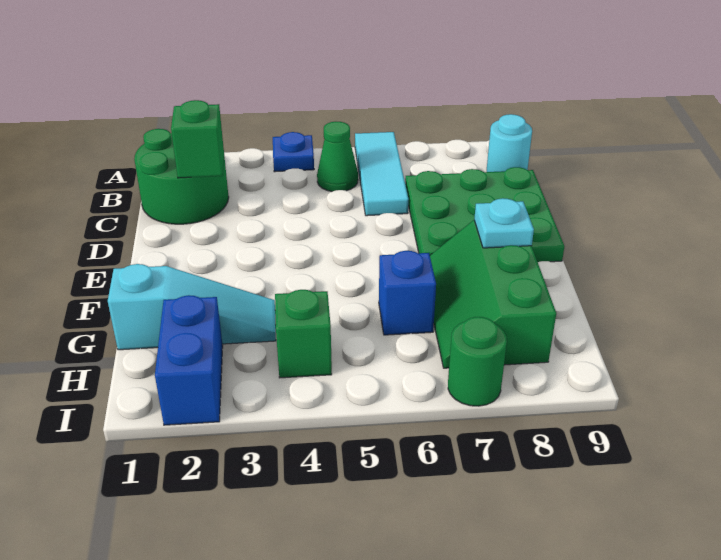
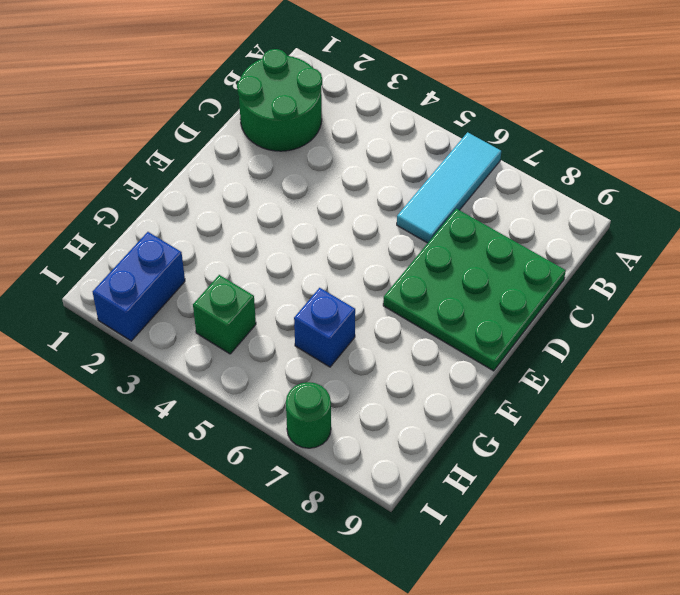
none -> blue 1x1 plate [273,132,314,172]
none -> green 1x1 cone [317,122,358,192]
none -> cyan 1x1 round brick [487,114,532,172]

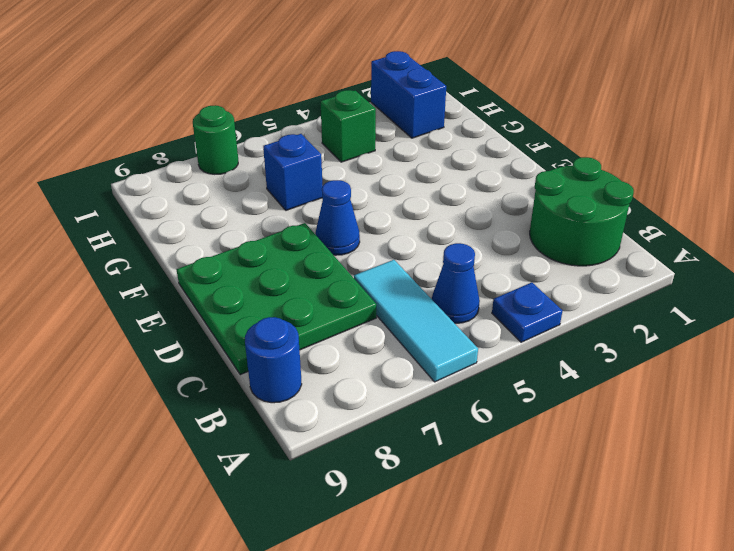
blue 1x1 cone [432,243,480,323] -> green 1x1 cone [317,122,358,192]
blue 1x1 round brick [245,317,302,403] -> cyan 1x1 round brick [487,114,532,172]
blue 1x1 cone [315,180,360,255] -> none
none -> green 2x3 slope [430,220,556,368]
none -> cyan 1x3 slope [108,264,276,350]
none -> green 1x1 brick [171,100,224,178]

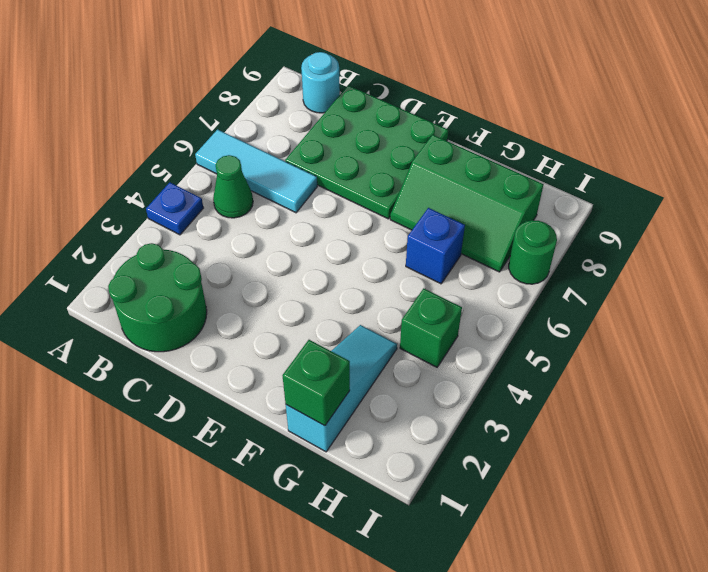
green 1x1 brick [282,340,350,426] -> green 1x1 brick moved to [171,100,224,178]
none -> blue 1x2 brick [155,295,223,425]
none -> cyan 1x1 plate [474,198,534,248]

